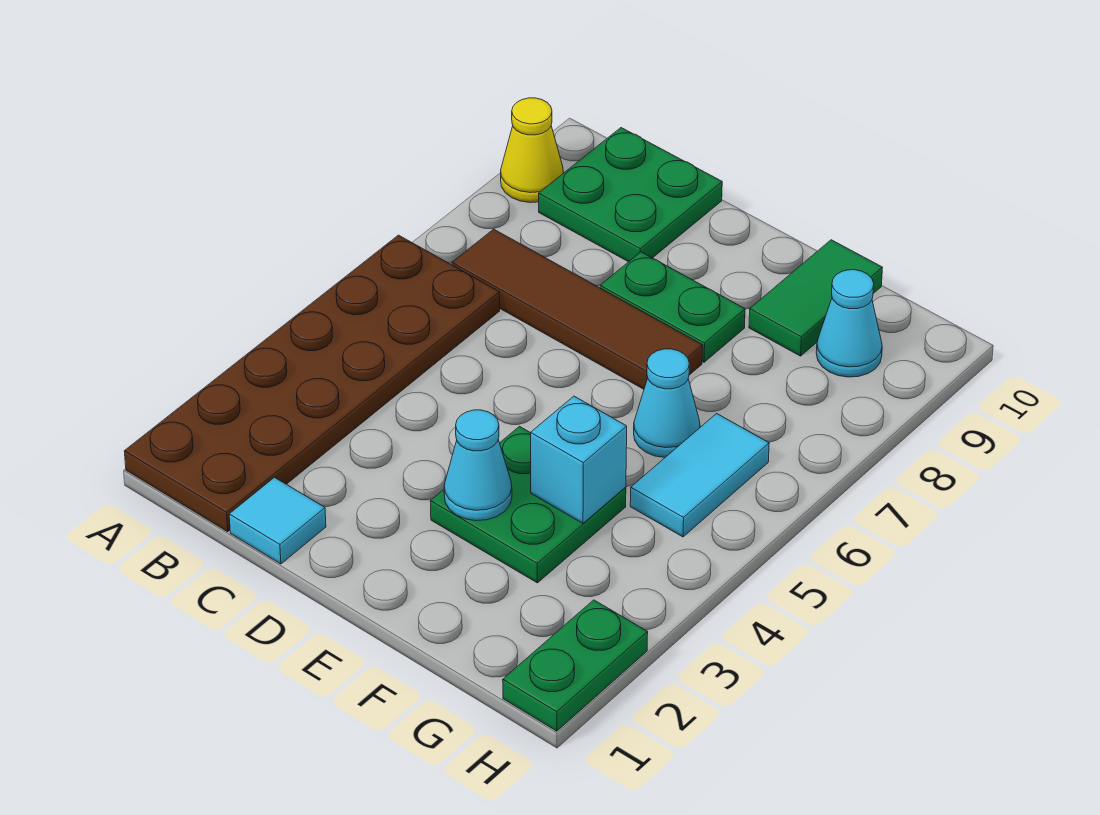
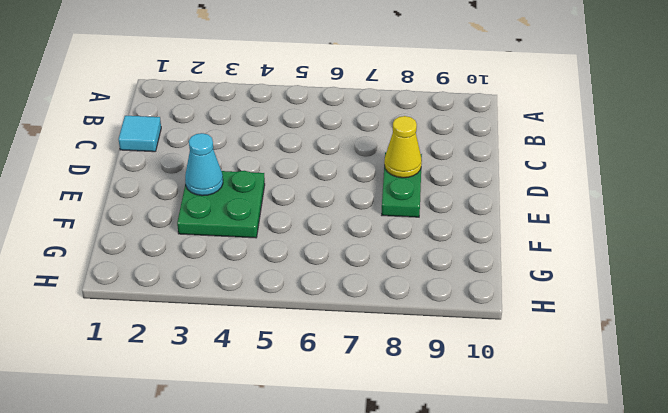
yellow 1x1 cone [384,116,422,178] -> yellow 1x1 cone moved to [501,98,564,203]
none -> brown 2x6 plate [124,235,500,532]
none -> brown 1x4 tile [452,229,703,389]
none -> green 2x2 plate [539,128,722,262]

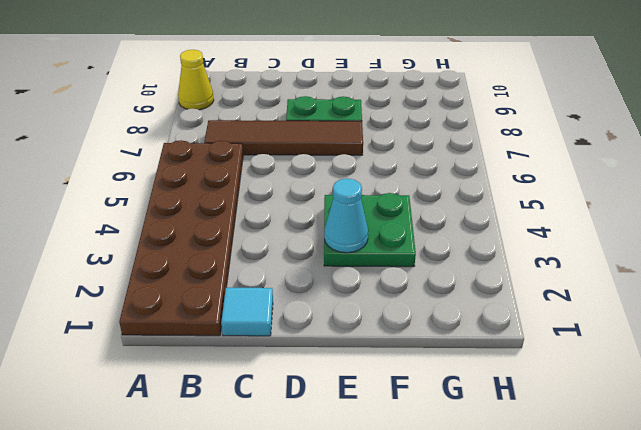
none -> green 2x2 plate [539,128,722,262]
none -> cyan 1x1 cone [634,349,700,458]
none -> green 1x2 tile [749,240,882,356]

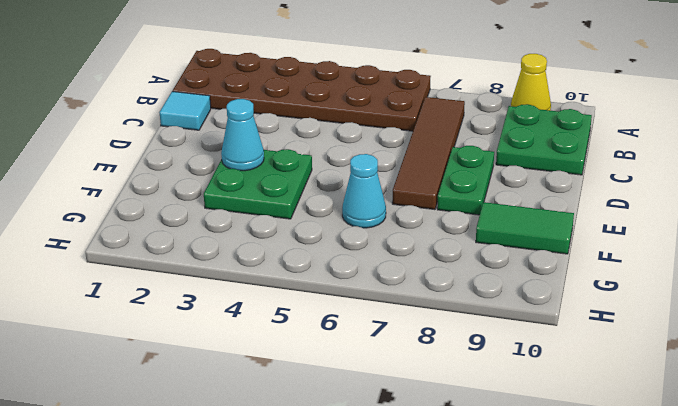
none -> cyan 1x2 tile [630,414,769,537]
none -> cyan 1x1 cone [816,270,882,377]
none -> green 1x2 plate [503,600,648,731]

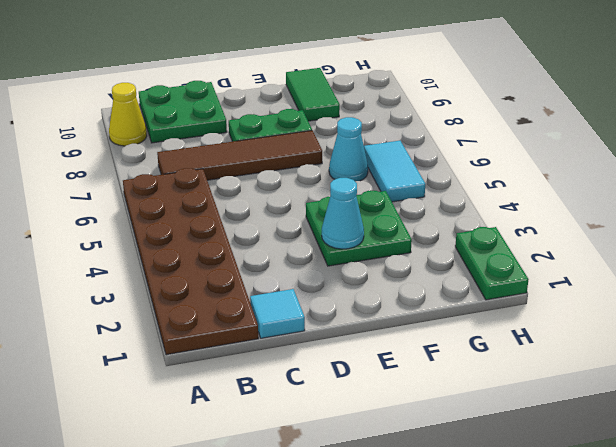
none -> cyan 1x1 cone [816,270,882,377]
none -> cyan 1x1 brick [531,396,627,523]

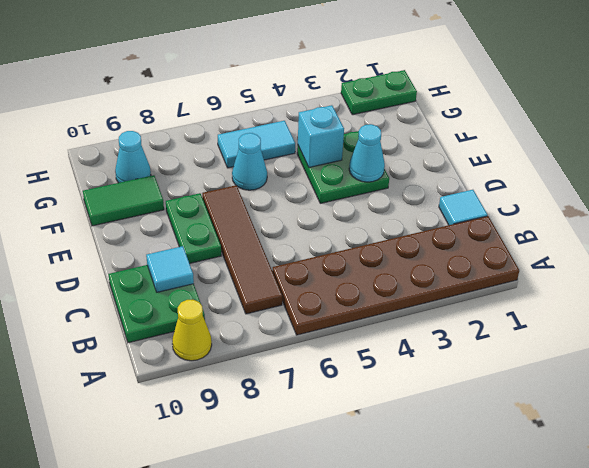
cyan 1x1 tile [146,246,194,292] -> none

